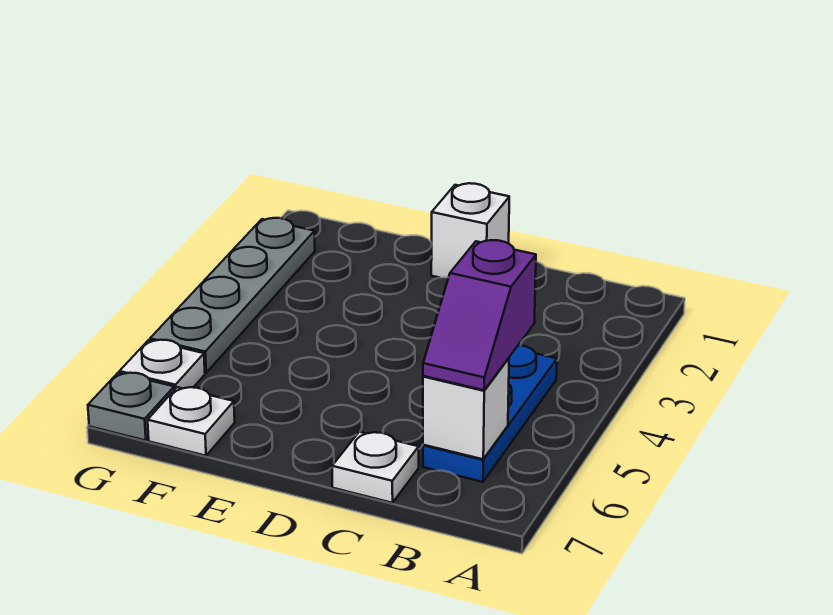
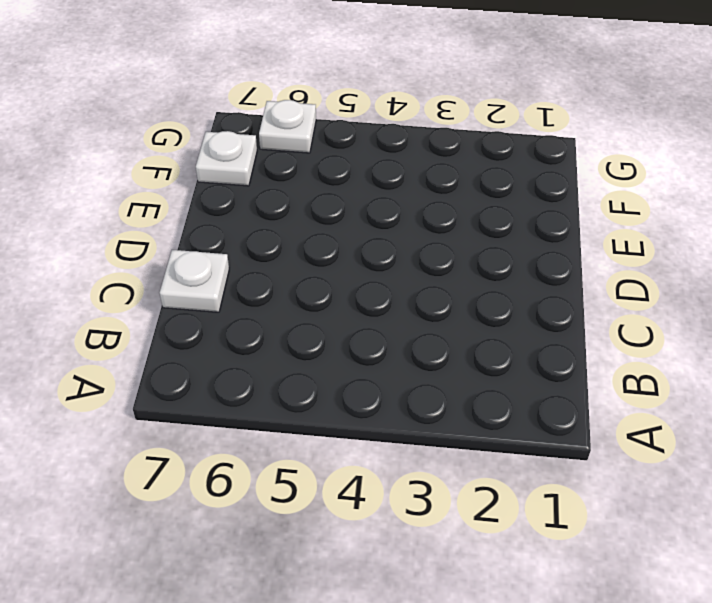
none -> blue 1x3 plate [423,345,557,482]
none -> white 1x1 brick [431,183,509,278]

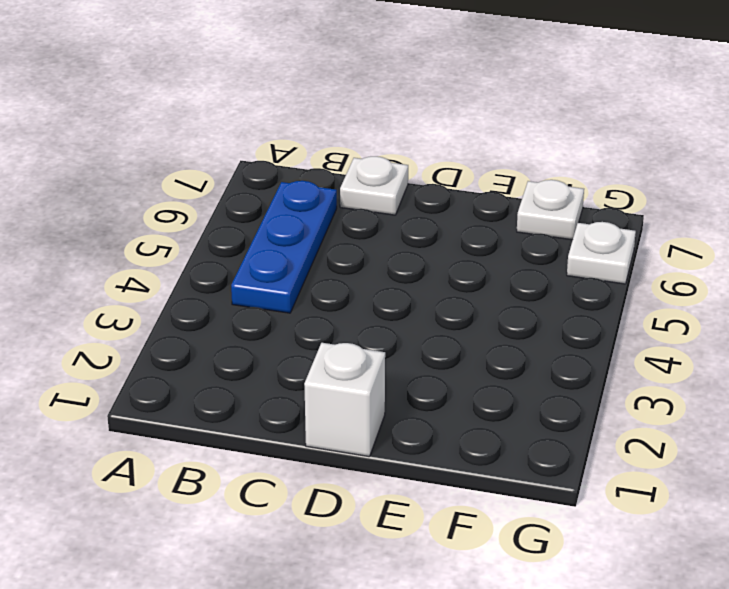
none -> grey 1x4 plate [150,218,315,373]
none -> grey 1x1 plate [88,373,174,441]

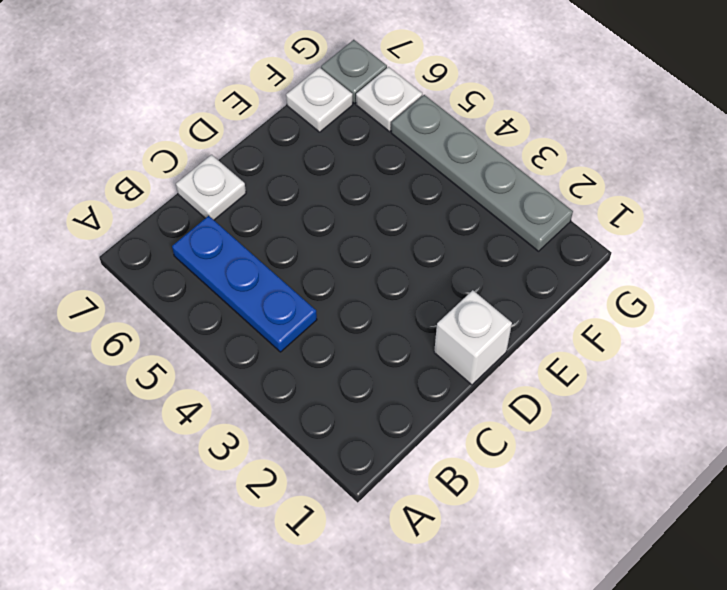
none -> white 1x1 brick [423,358,509,459]
none -> purple 1x2 slope [423,240,536,390]

